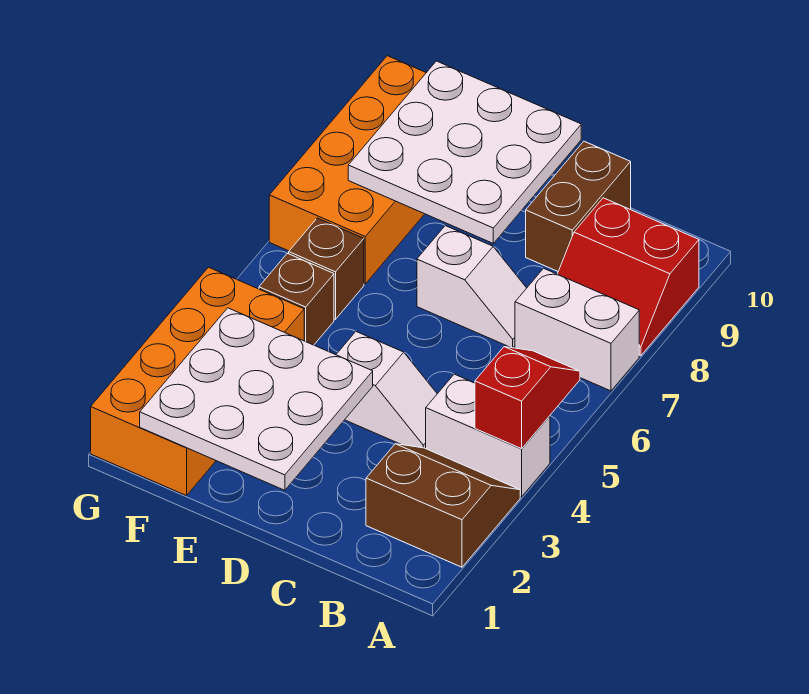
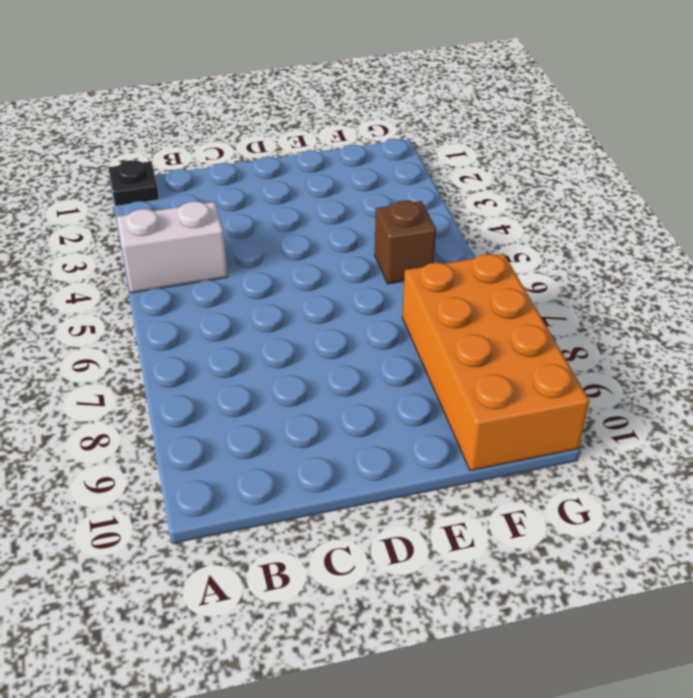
black 1x1 plate [108,160,159,206] -> none
none -> brown 2x2 slope [366,444,520,567]
none -> white 1x2 brick [515,268,639,391]
none -> red 2x2 slope [558,198,699,356]

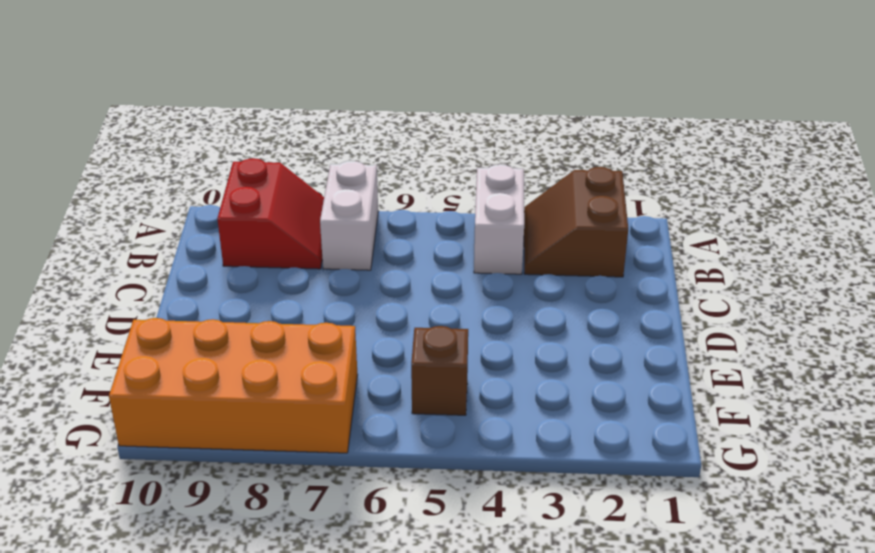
none -> white 1x2 slope [336,332,437,448]
none -> white 1x2 slope [417,226,526,348]
none -> brown 1x2 brick [526,141,631,271]

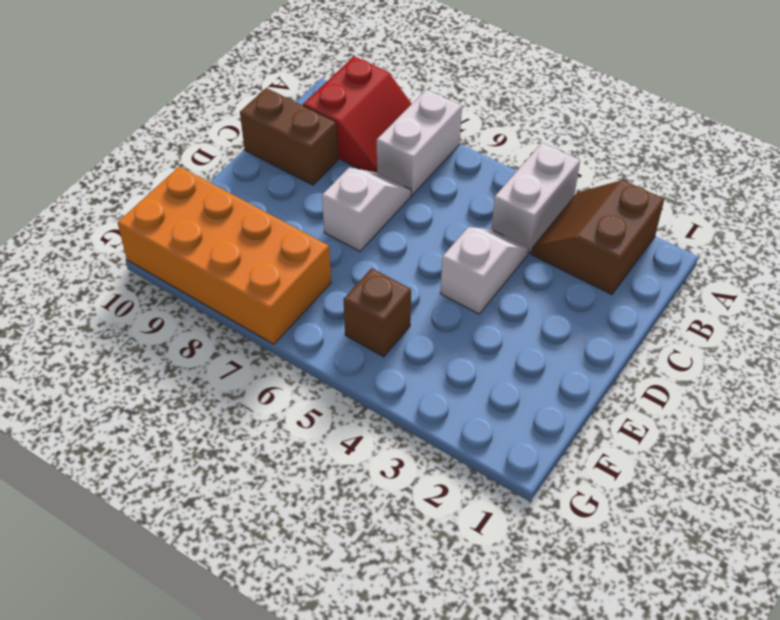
none -> orange 2x4 brick [91,267,304,496]
none -> brown 1x1 brick [289,218,364,319]
none -> red 1x2 slope [475,347,580,449]

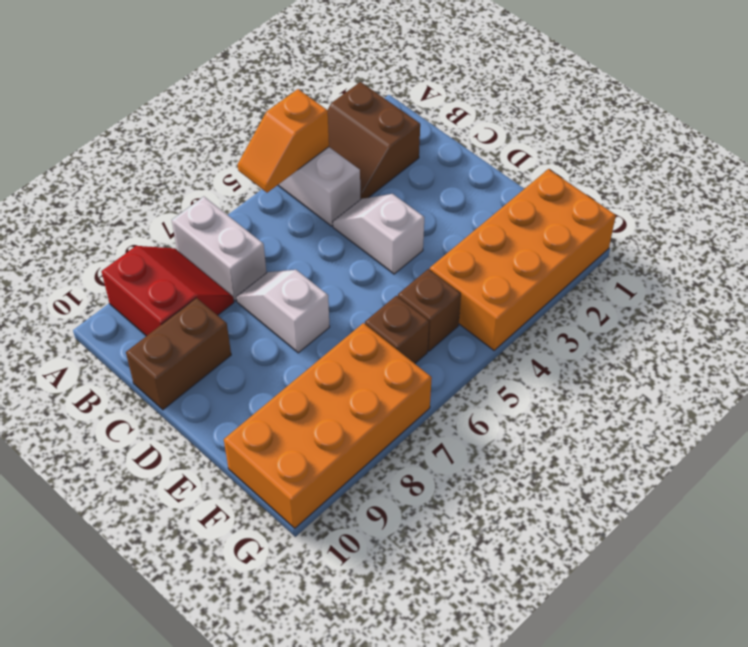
orange 1x2 slope [238,89,329,193] -> red 1x2 slope [475,347,580,449]
none -> white 3x3 plate [140,308,373,490]
none -> white 3x3 plate [348,61,581,243]

